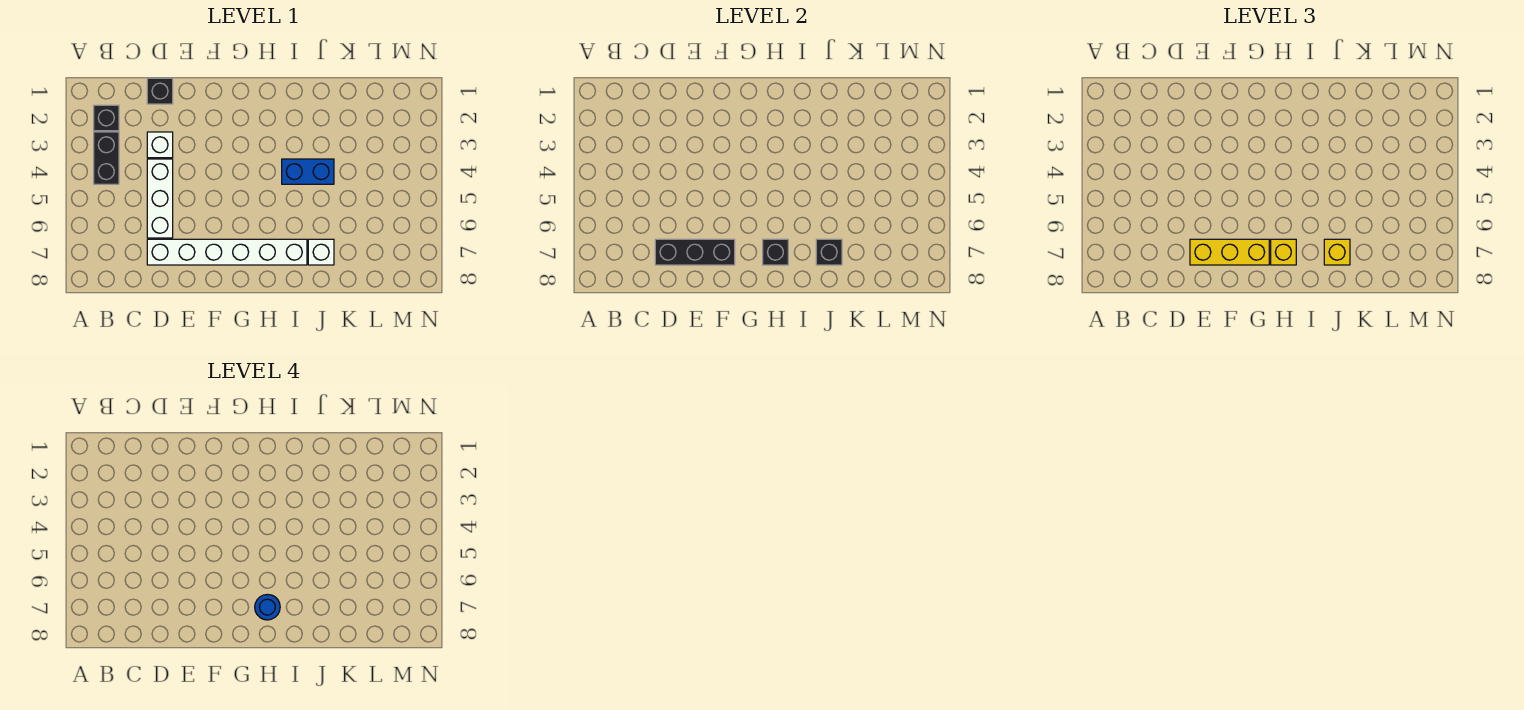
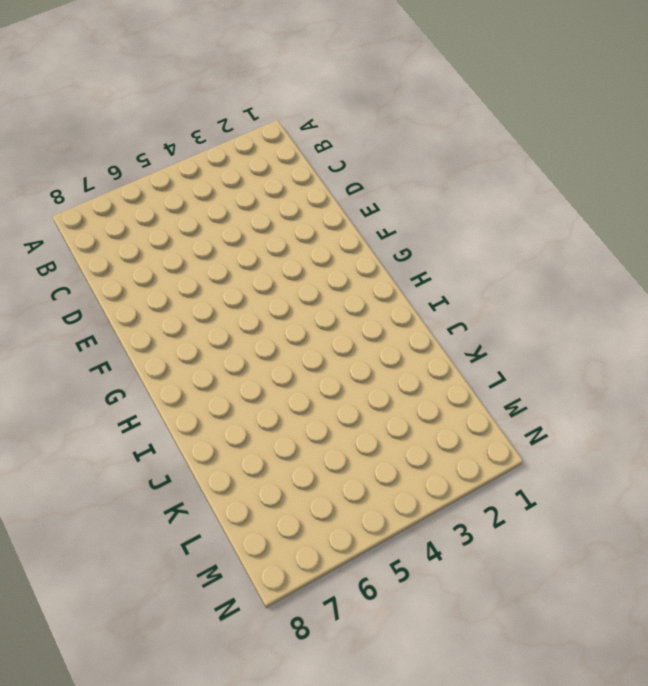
none -> black 1x1 brick [94,105,119,131]
none -> black 1x2 brick [94,132,119,184]
none -> black 1x1 brick [147,78,173,104]

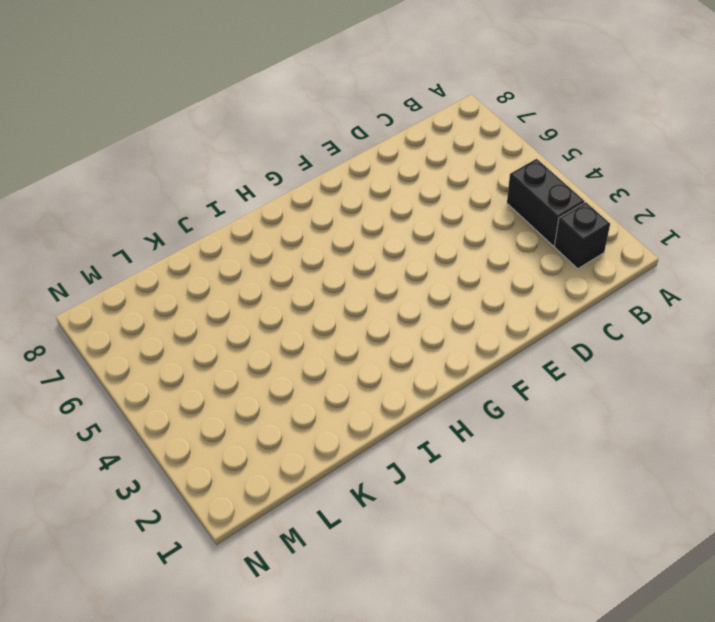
none -> black 1x1 brick [147,78,173,104]
none -> white 1x1 brick [147,132,173,158]
none -> white 1x3 brick [147,159,173,238]

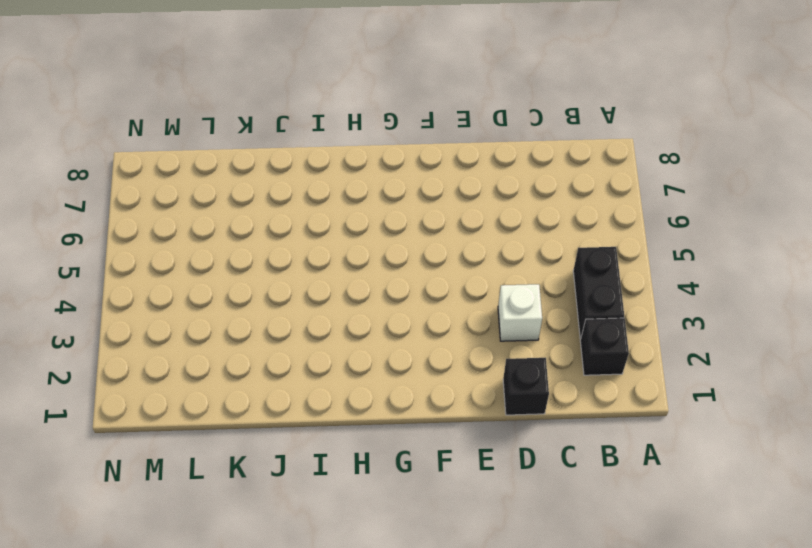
none -> white 1x3 brick [147,159,173,238]
none -> white 1x6 brick [147,239,307,265]
none -> blue 1x2 brick [282,159,334,184]

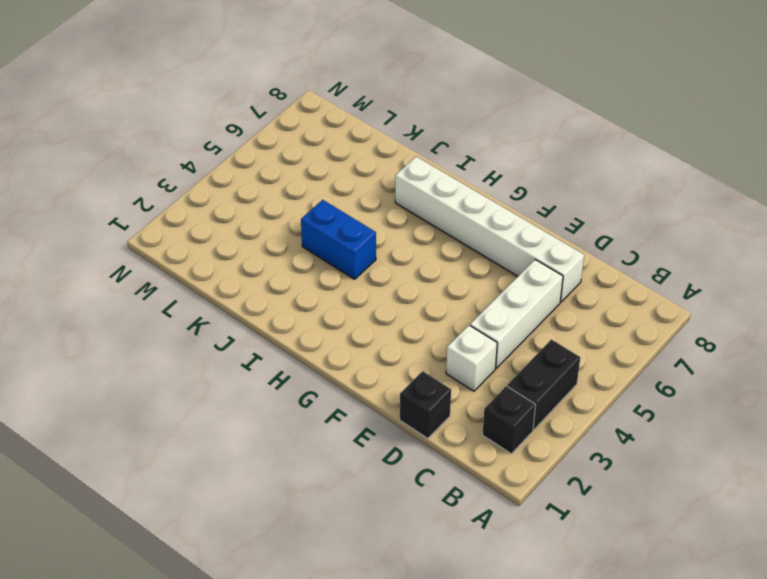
none -> white 1x1 brick [308,239,334,265]
none -> black 1x3 brick [655,239,735,265]
none -> black 1x1 brick [763,239,788,265]

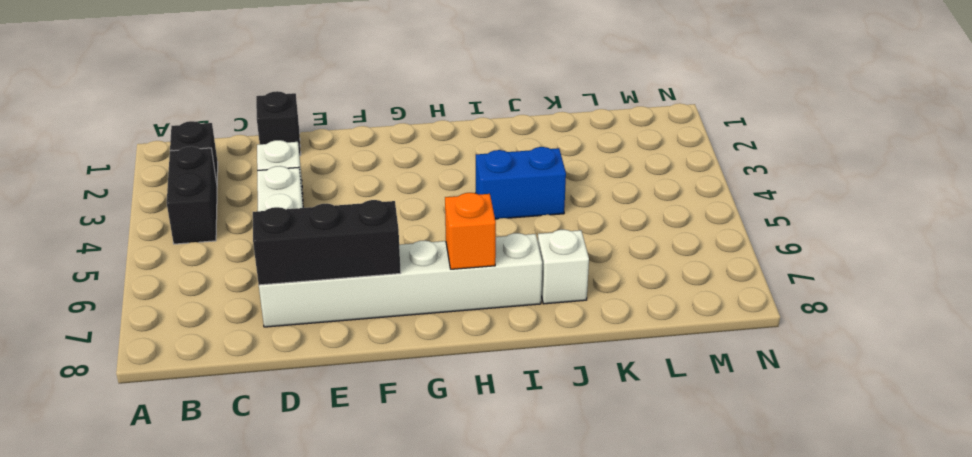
orange 1x1 brick [445,193,496,269] -> black 1x1 brick [763,239,788,265]
none -> black 1x1 brick [816,239,842,265]
none -> yellow 1x3 brick [1190,239,1269,265]
none -> yellow 1x1 brick [1271,239,1296,265]

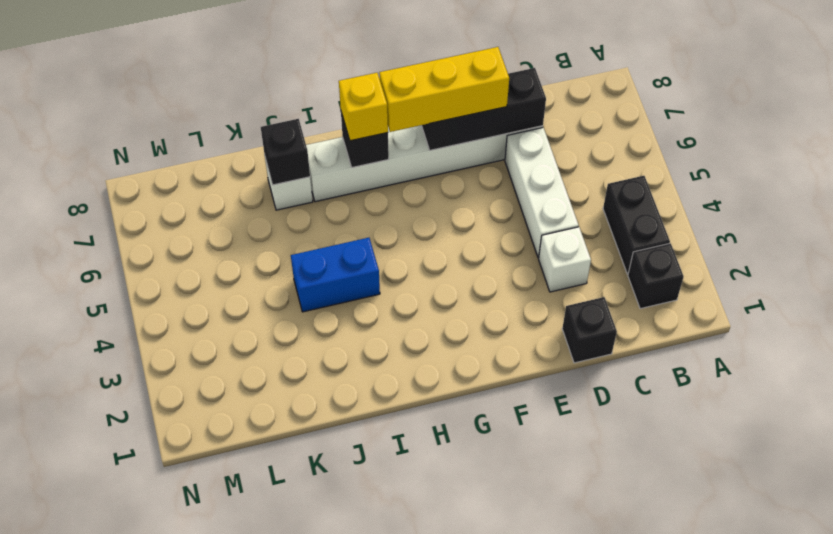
none -> yellow 1x1 brick [1324,239,1350,265]
none -> blue 1x1 round brick [255,594,280,620]

